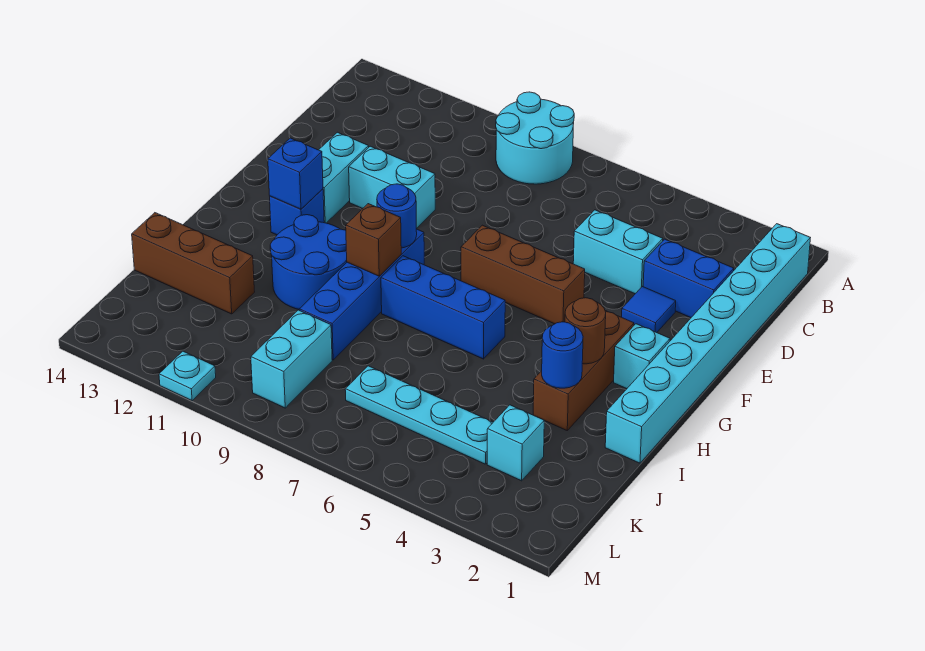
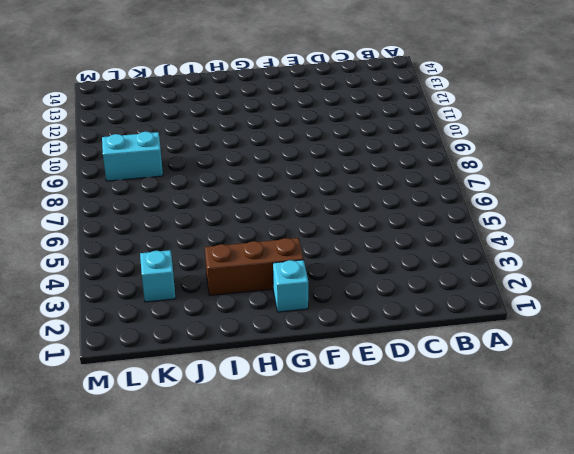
none -> cyan 2x2 round brick [496,92,574,184]
none -> cyan 1x8 brick [605,224,810,463]
none -> blue 1x2 brick [643,239,734,318]

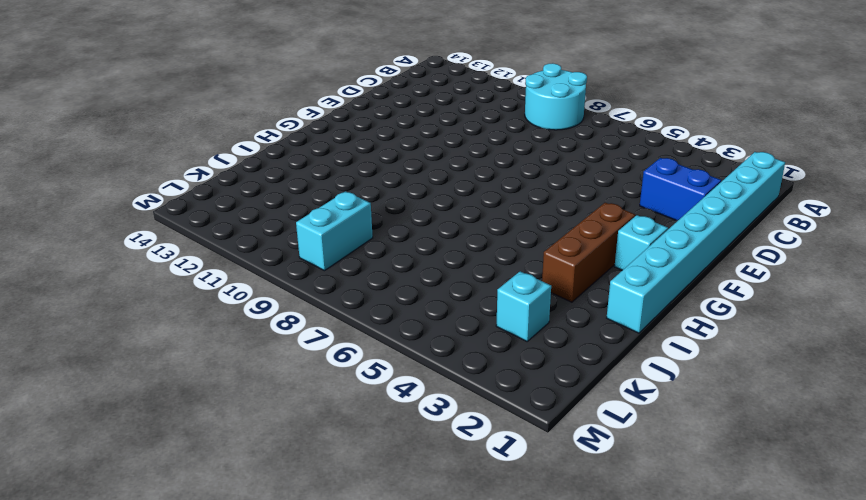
none -> cyan 1x2 brick [573,210,663,294]
none -> blue 1x1 tile [622,286,676,333]
none -> cyan 1x2 brick [349,146,435,229]

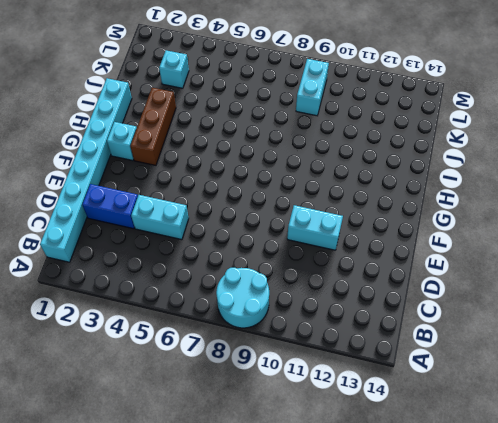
none -> blue 1x1 tile [622,286,676,333]
none -> cyan 1x2 brick [319,132,369,223]
none -> brown 1x3 brick [461,225,585,324]

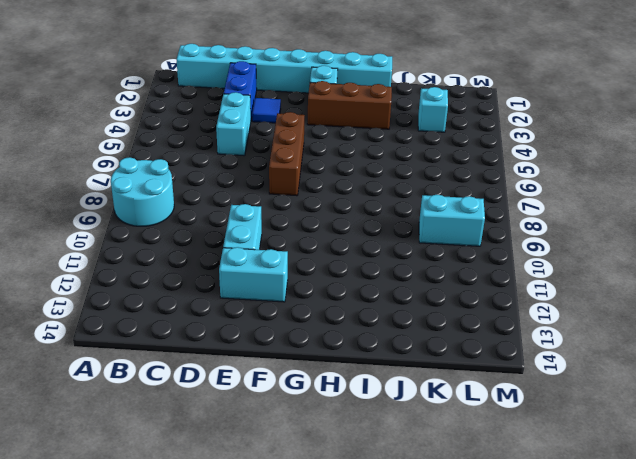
none -> blue 1x4 brick [299,229,424,360]
none -> blue 1x1 brick [270,189,324,235]
none -> blue 1x3 brick [381,256,505,359]

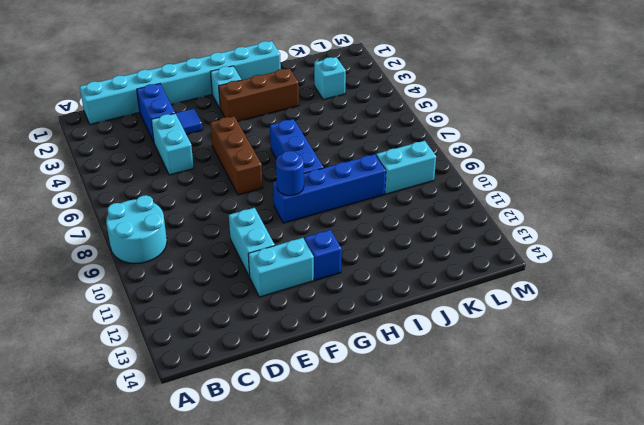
none -> blue 2x2 round brick [270,215,347,309]
none -> brown 1x3 brick [132,213,254,314]
none -> cyan 1x4 plate [345,366,493,464]

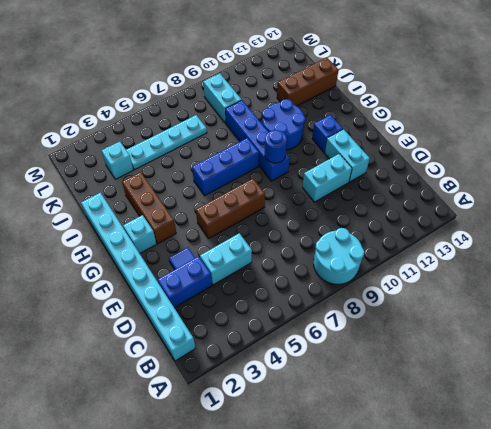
none -> cyan 1x1 plate [159,351,216,401]
none -> blue 1x1 brick [268,138,323,209]
none -> brown 1x1 round brick [565,298,606,364]

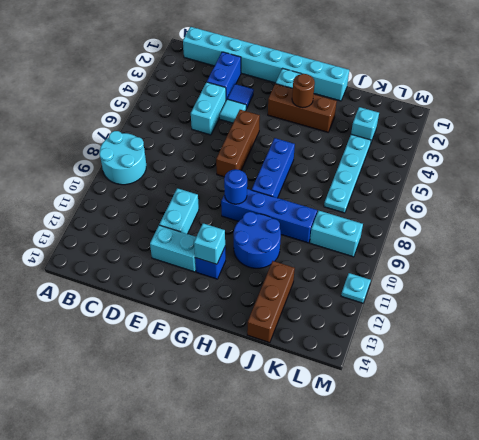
cyan 1x1 tile [220,99,246,123] -> none
cyan 1x1 brick [194,223,225,264] -> blue 1x1 brick [268,138,323,209]
none -> brown 1x1 brick [346,204,401,276]
none -> blue 1x1 round brick [542,322,583,388]

